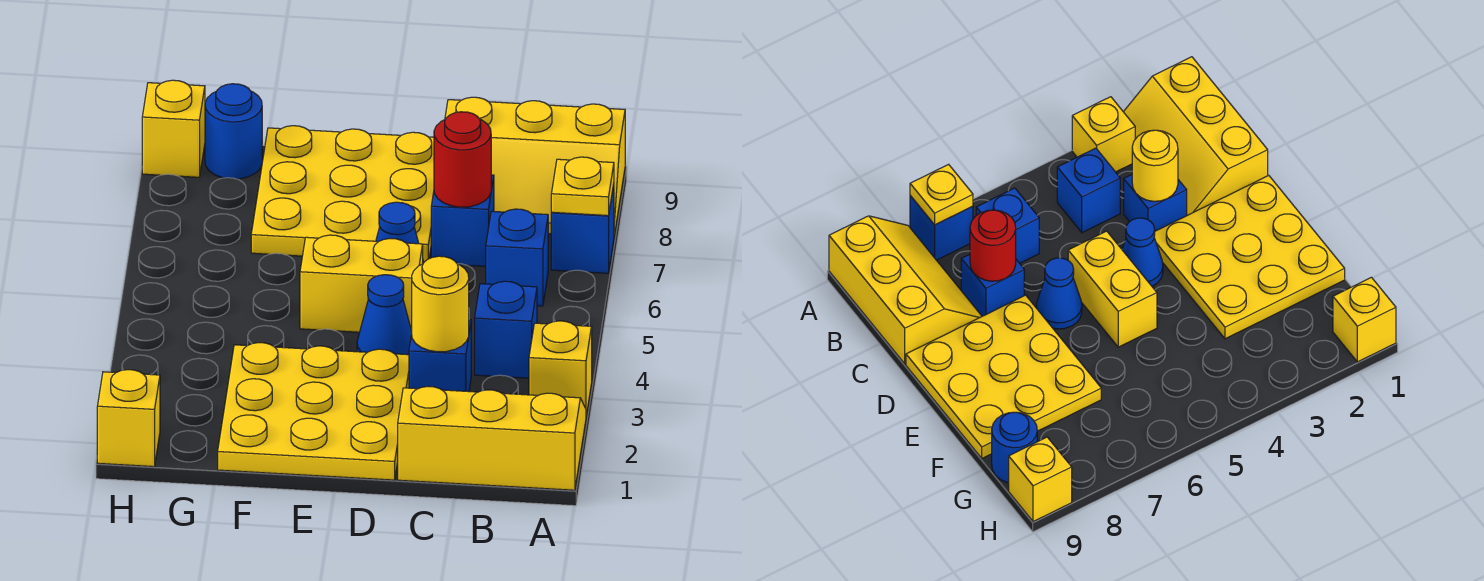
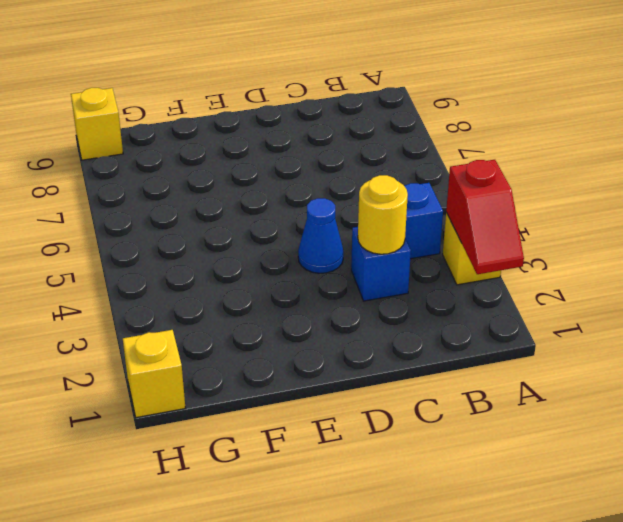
red 1x2 slope [446,160,524,274] -> none
none -> yellow 2x3 slope [398,386,586,490]
none -> blue 1x1 brick [551,184,614,273]
none -> yellow 2x3 slope [445,97,625,235]

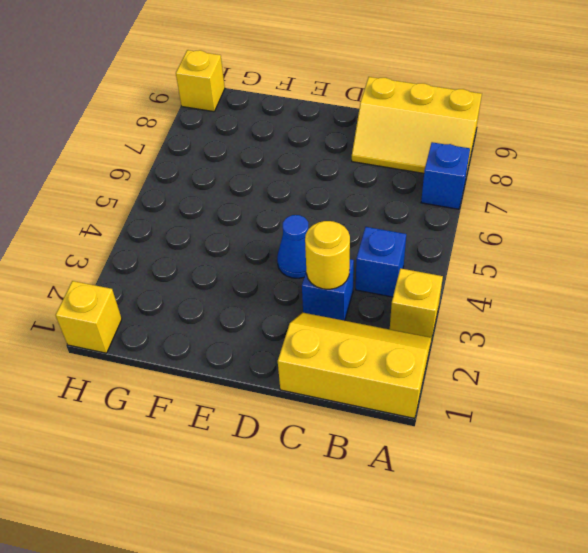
none -> blue 1x1 brick [486,209,548,306]
none -> blue 1x1 brick [431,175,494,266]
none -> yellow 3x3 plate [218,343,409,480]

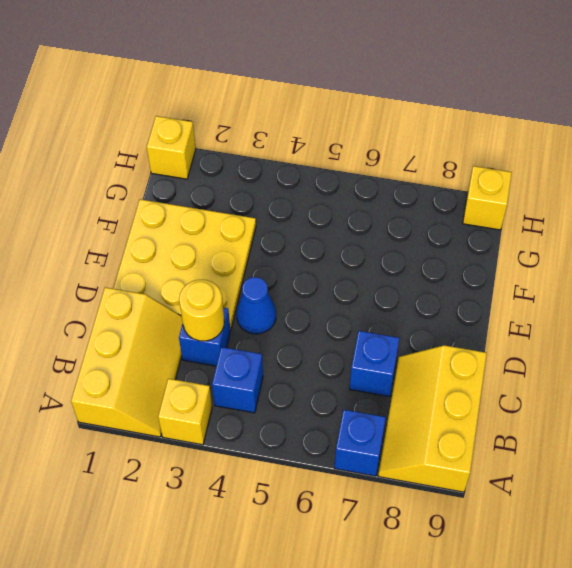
none -> blue 1x1 brick [486,209,548,306]
none -> yellow 1x2 brick [300,235,423,332]
none -> blue 1x1 cone [376,202,424,263]

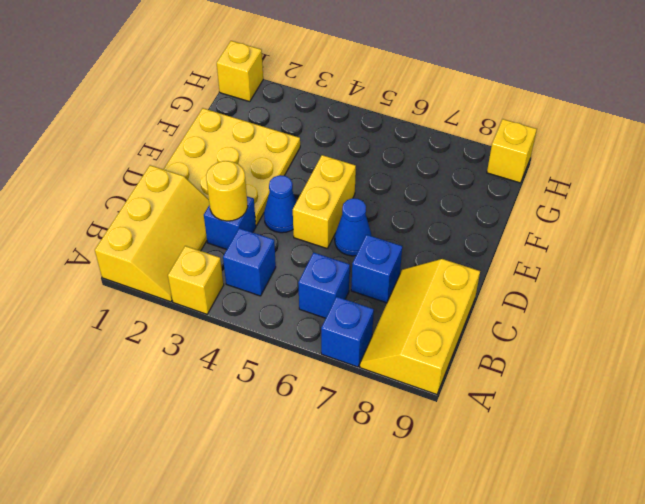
none -> yellow 3x3 plate [251,126,434,262]
none -> blue 1x1 round brick [205,84,262,179]
none -> yellow 1x1 plate [551,157,614,216]

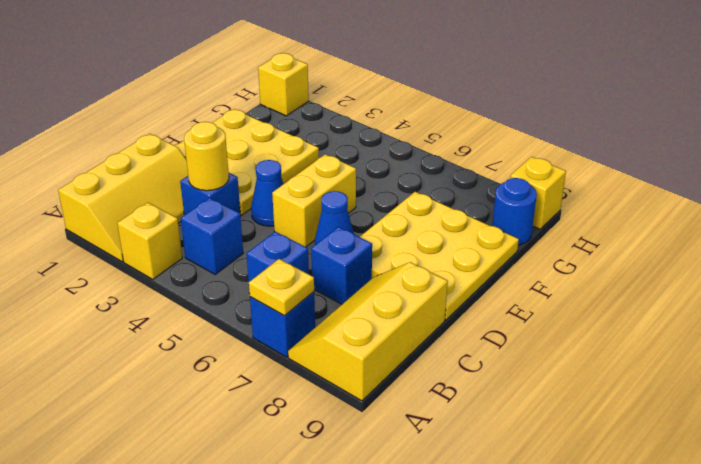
none -> red 1x1 round brick [434,112,491,207]

